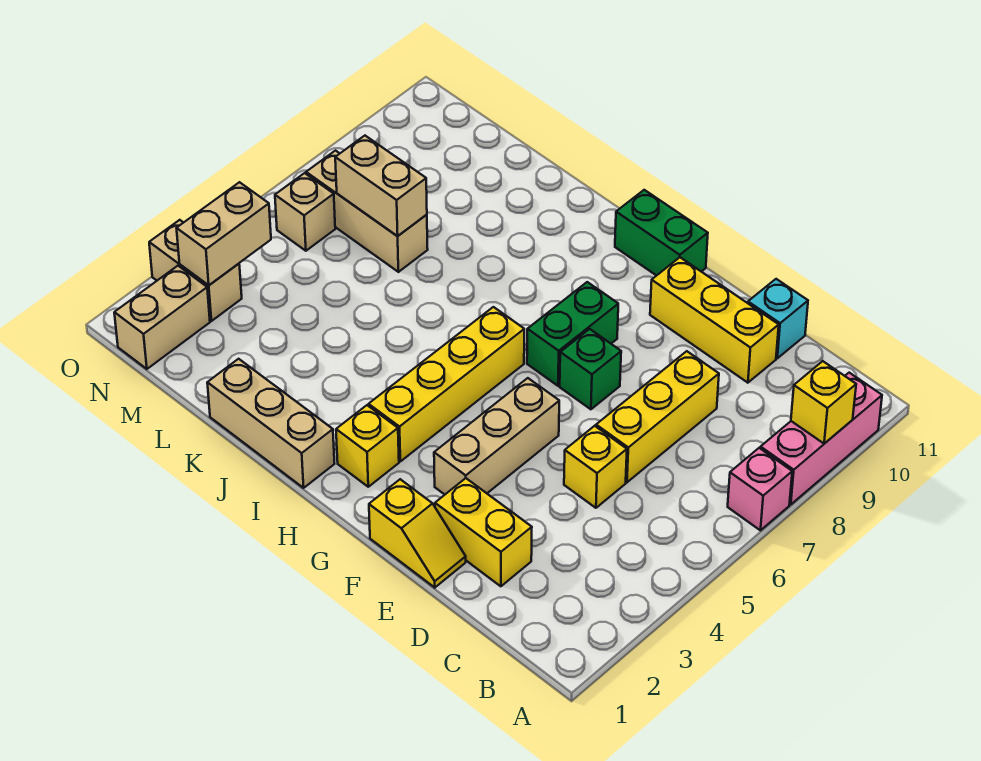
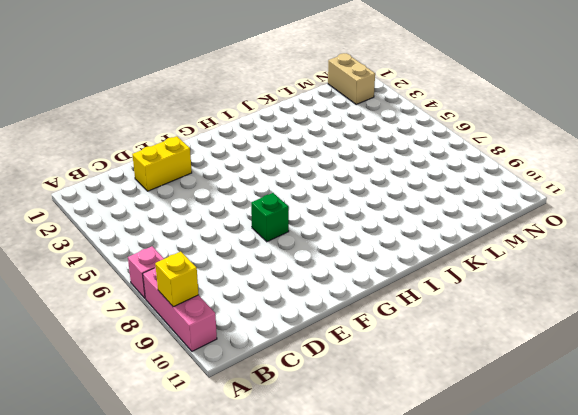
none -> yellow 1x1 brick [564,426,627,508]
none -> yellow 1x3 brick [596,351,719,482]
none -> yellow 1x3 brick [650,257,779,383]

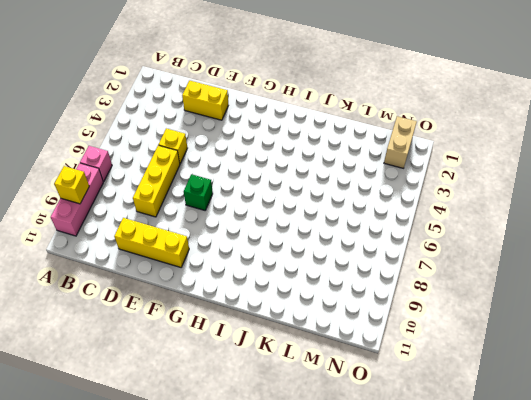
none -> cyan 1x1 brick [748,279,808,358]
none -> yellow 1x2 slope [369,479,466,588]
none -> tan 1x3 brick [434,378,559,494]

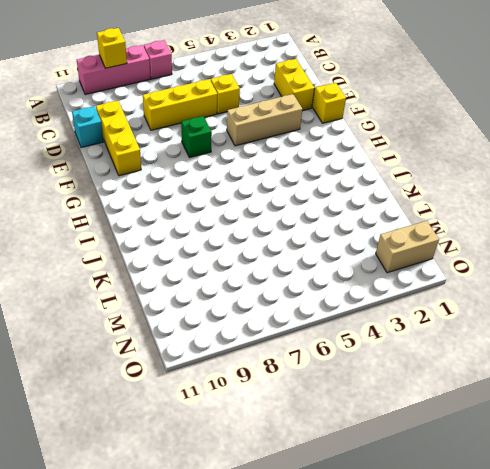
none -> green 1x2 brick [527,282,618,386]
none -> green 1x2 brick [615,190,708,276]
none -> yellow 1x1 brick [336,405,399,487]

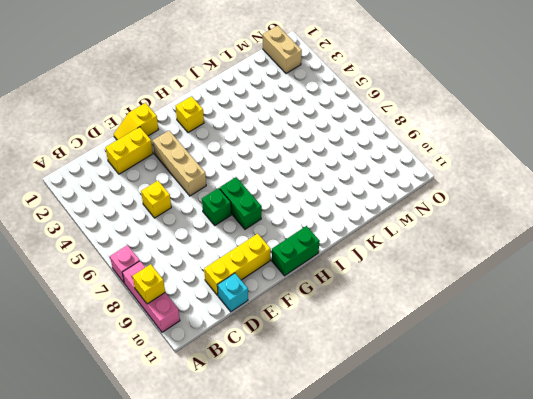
none -> yellow 1x3 brick [596,351,719,482]
none -> yellow 1x4 brick [369,307,524,461]
none -> tan 1x3 brick [207,359,334,488]

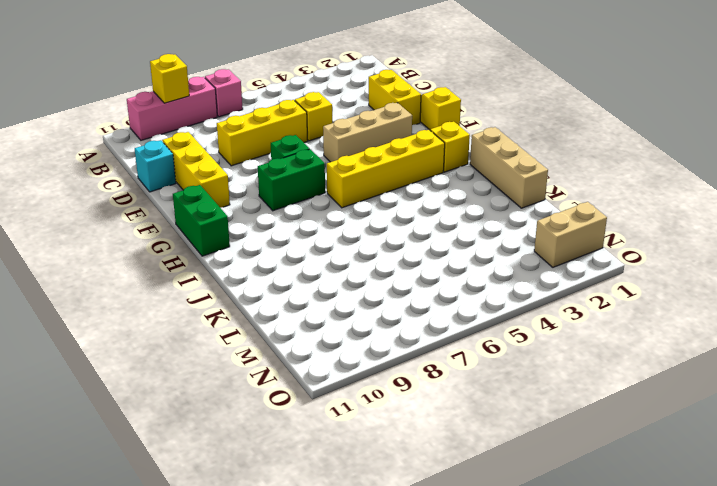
none -> tan 1x3 brick [306,151,428,272]
none -> tan 1x2 brick [149,220,242,321]
none -> tan 1x1 brick [275,173,335,251]

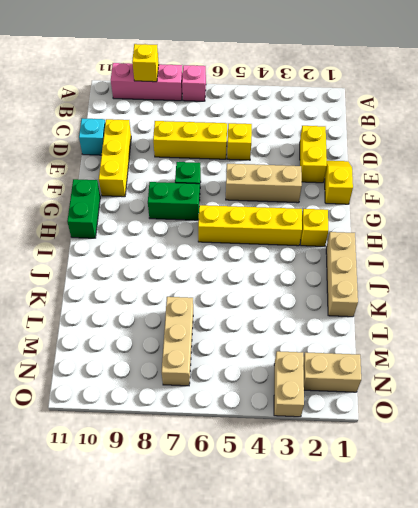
none -> tan 1x1 brick [275,173,335,251]
none -> tan 1x2 brick [335,136,427,236]
none -> tan 1x2 brick [177,182,271,285]

